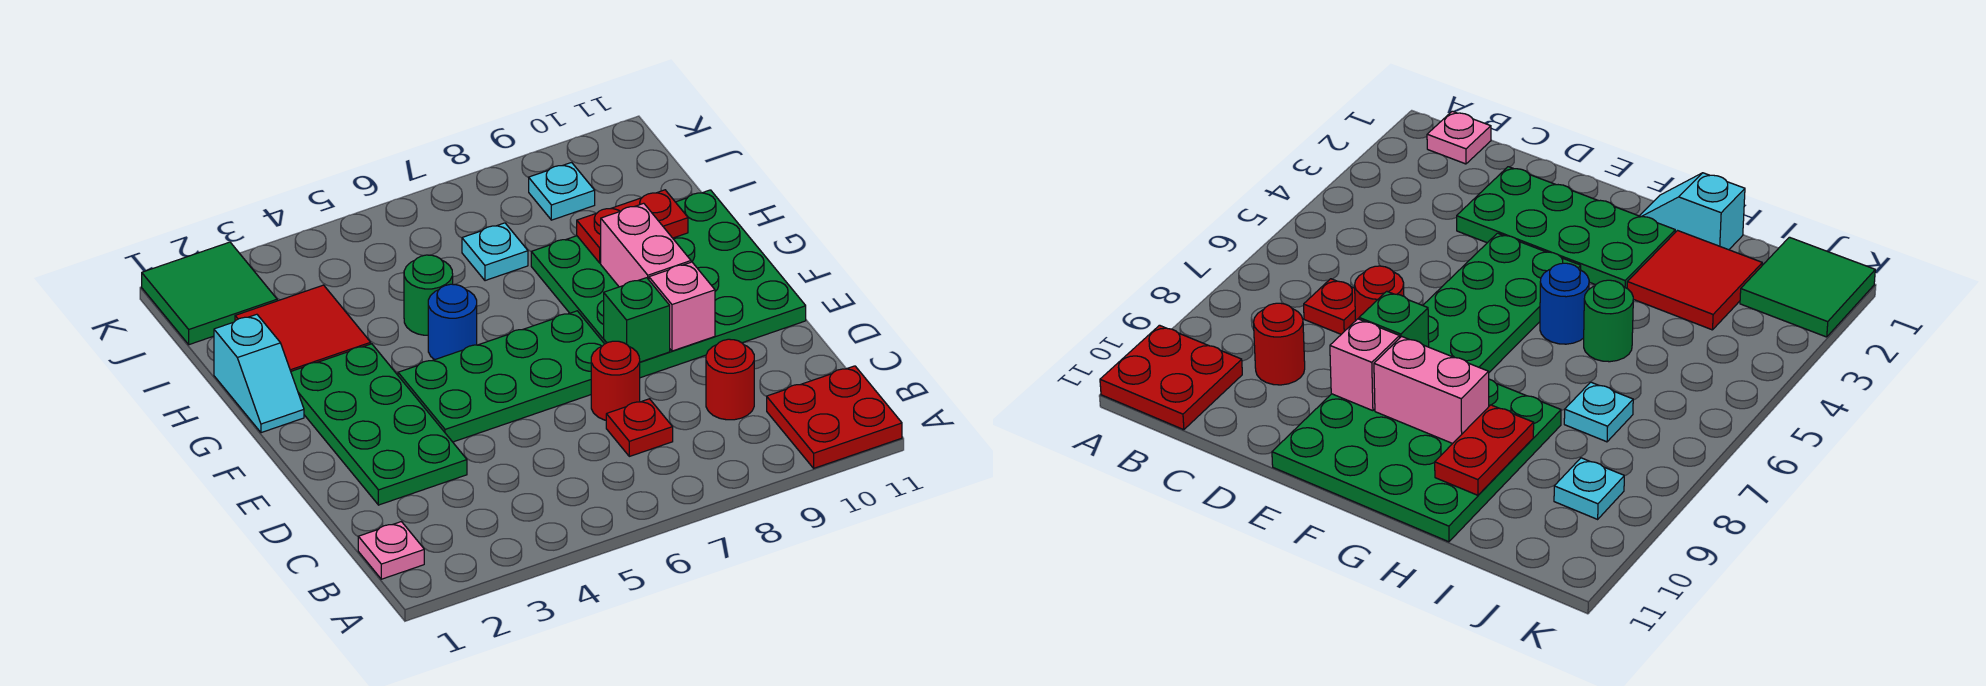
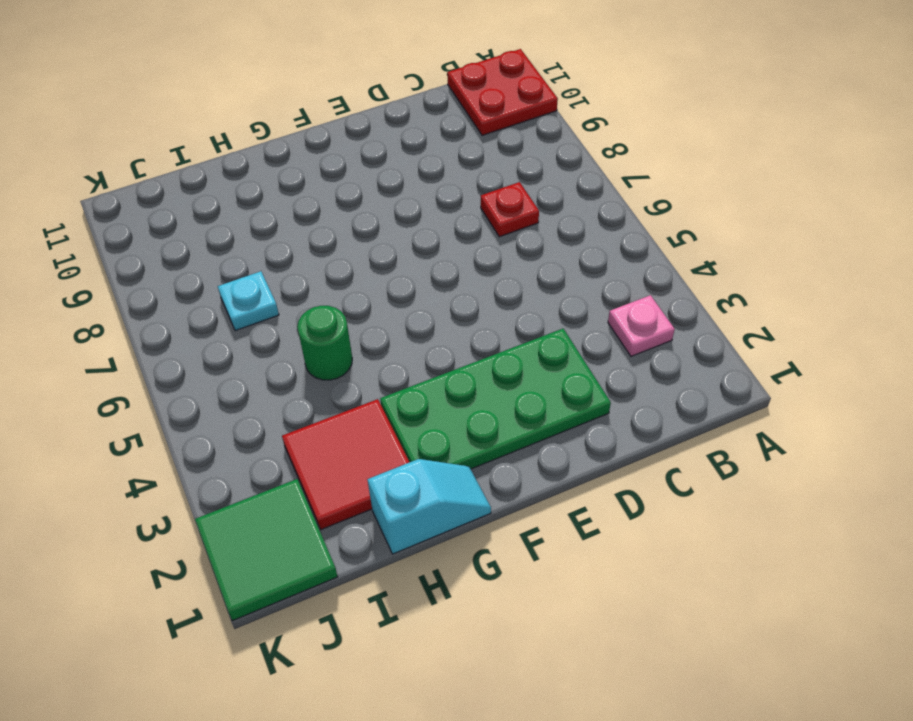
pink 1x1 plate [608,295,675,356] -> pink 1x1 plate moved to [358,522,424,579]
none -> red 1x1 round brick [706,339,754,420]
none -> red 1x1 round brick [591,341,640,420]
none -> green 2x4 plate [398,311,604,442]

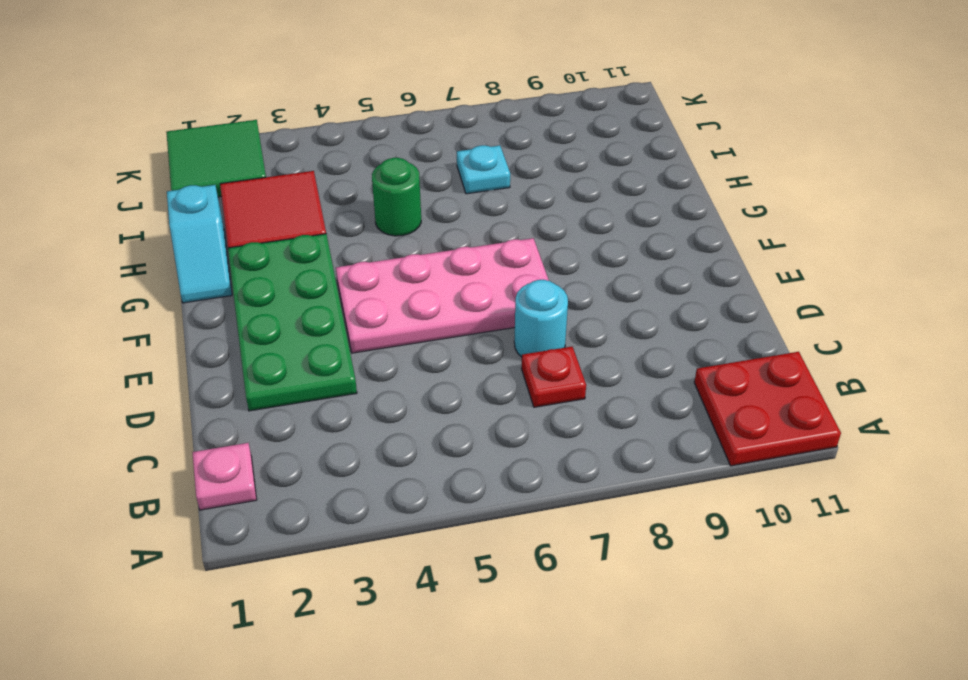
cyan 1x1 round brick [514,280,568,357] -> red 1x1 round brick [591,341,640,420]
pink 2x4 plate [336,238,549,353] -> green 2x4 plate [398,311,604,442]
none -> red 1x1 round brick [706,339,754,420]
none -> green 4x4 plate [531,190,806,378]
none -> blue 1x1 round brick [428,284,477,360]

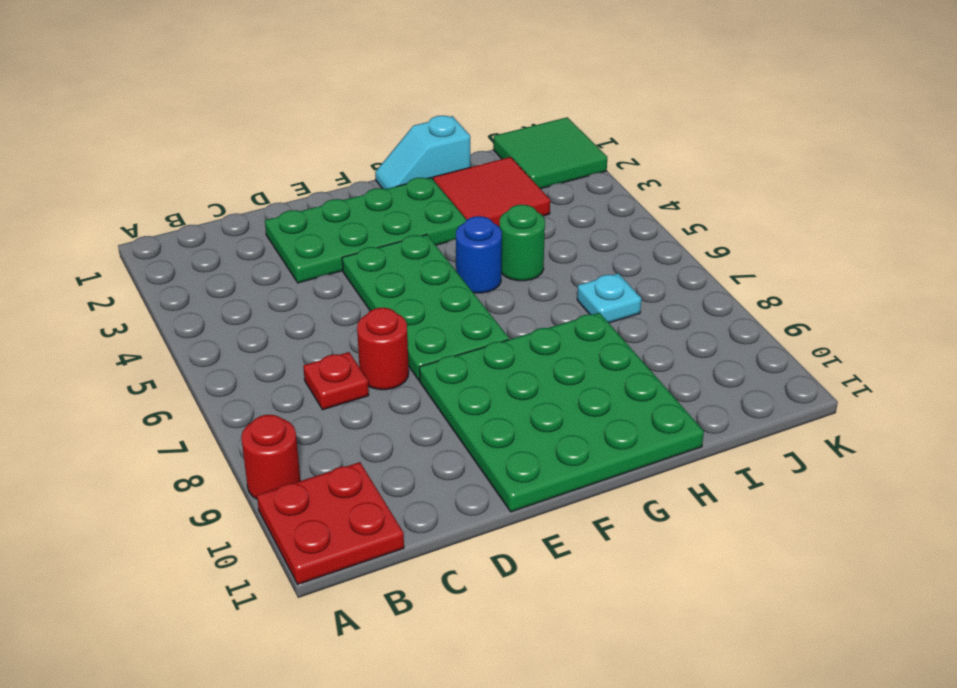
red 1x1 round brick [241,415,300,499] -> red 1x1 round brick moved to [706,339,754,420]
none -> pink 1x1 plate [358,522,424,579]
none -> cyan 1x1 plate [529,162,595,220]
none -> green 1x1 brick [604,278,670,362]

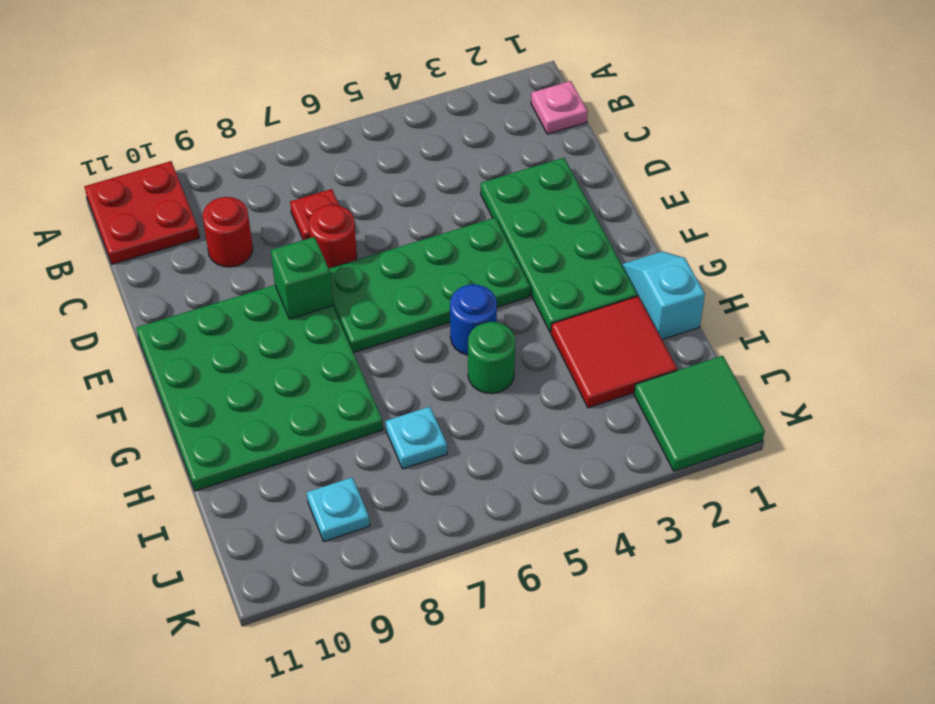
none -> pink 1x1 brick [649,262,715,351]
none -> pink 1x2 brick [601,203,691,287]
none -> red 1x2 plate [577,190,688,263]

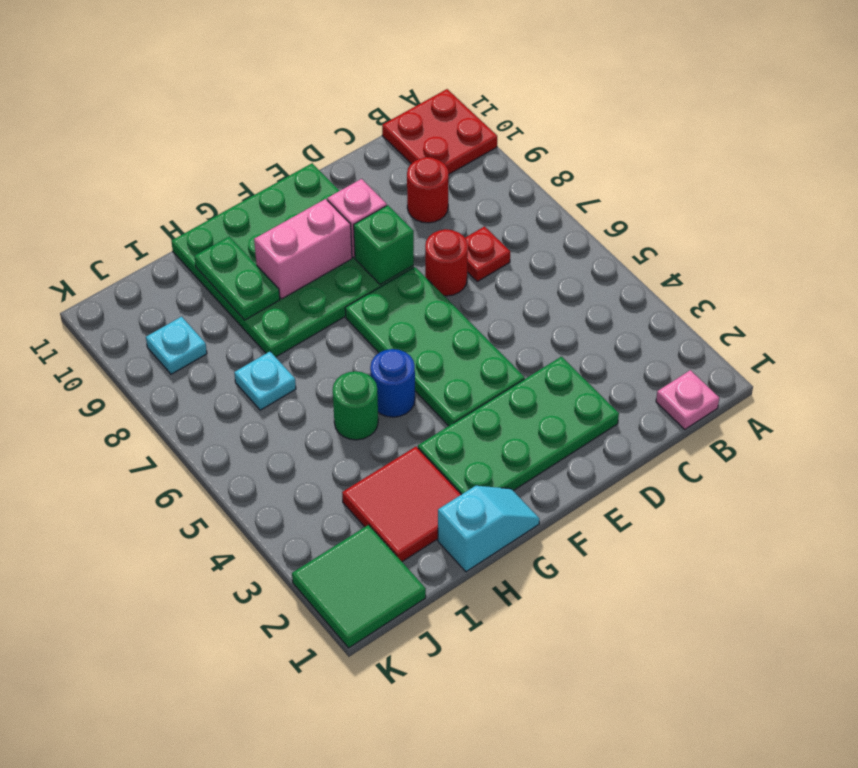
green 1x2 plate [194,236,280,320] -> red 1x2 plate [577,190,688,263]

